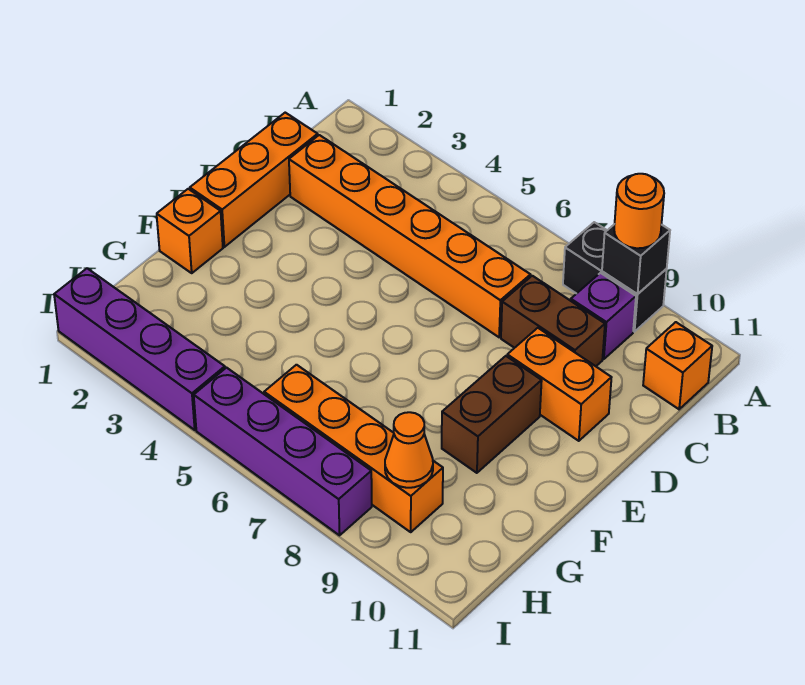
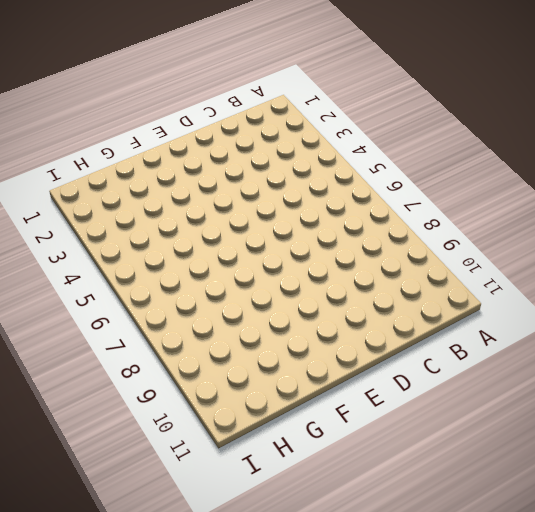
none -> black 1x2 brick [563,222,667,332]
none -> purple 1x1 brick [571,273,636,359]
none -> orange 1x1 brick [643,322,712,409]

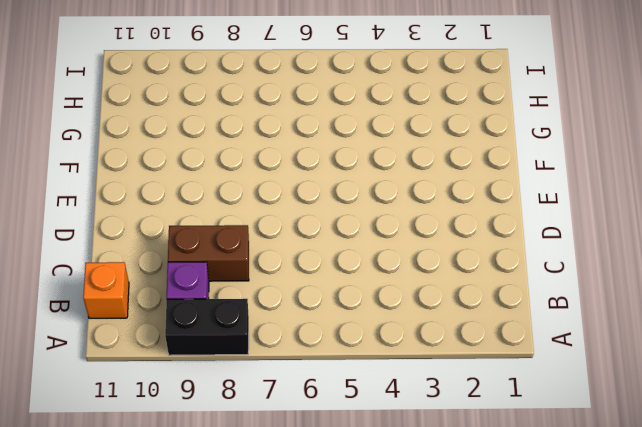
none -> orange 1x3 brick [190,113,318,247]
none -> orange 1x6 brick [289,135,530,337]
none -> orange 1x2 brick [507,328,612,441]

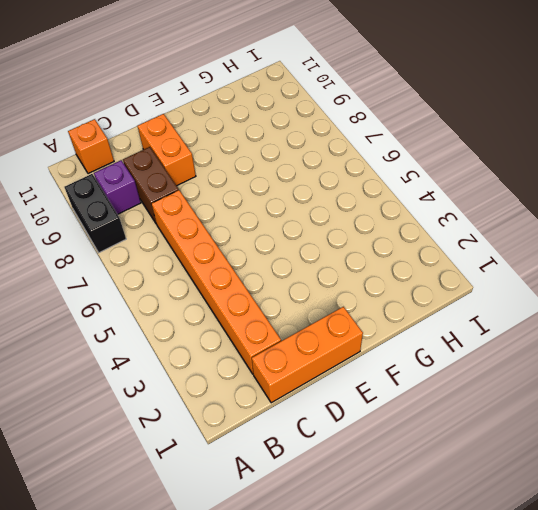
none -> brown 1x2 brick [442,356,542,473]
none -> orange 1x1 brick [157,189,223,273]
none -> orange 1x4 brick [264,365,443,532]

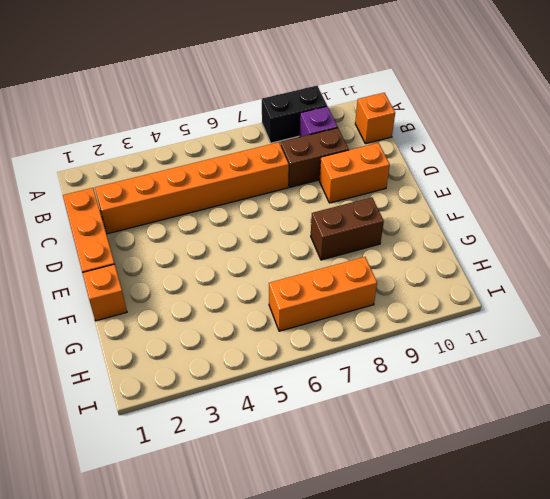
brown 1x2 brick [311,197,384,260] -> brown 1x2 brick turned to [442,356,542,473]
orange 1x3 brick [269,257,377,331] -> orange 1x4 brick [264,365,443,532]
none -> purple 1x4 brick [54,268,225,430]
none -> purple 1x4 brick [194,368,372,535]
none -> black 1x1 brick [602,224,670,294]

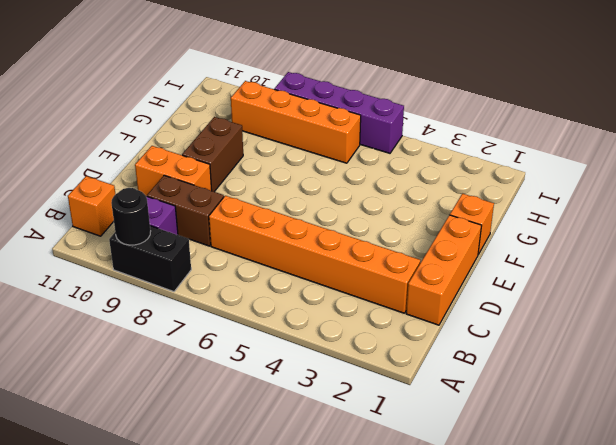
black 1x1 round brick [111,188,151,245] -> black 1x1 brick [602,224,670,294]
none -> purple 1x4 brick [54,268,225,430]
none -> orange 1x1 cone [385,412,433,488]
none -> orange 1x1 round brick [614,174,664,248]

